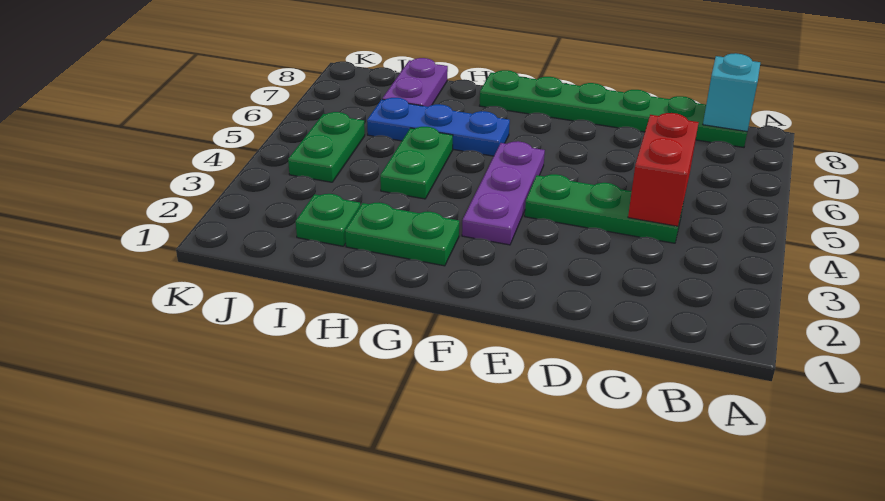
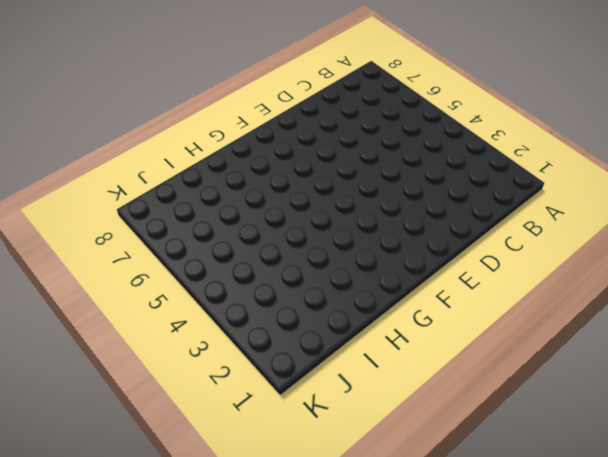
none -> green 1x6 plate [480,70,747,147]
none -> green 1x3 plate [525,174,683,243]

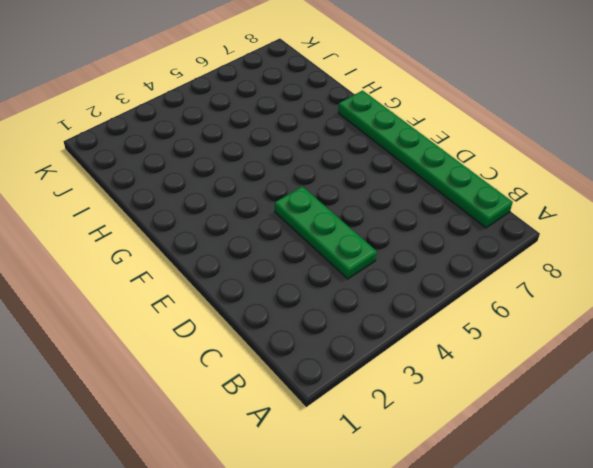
none -> purple 1x3 plate [462,141,545,245]
none -> green 1x2 plate [345,203,459,266]

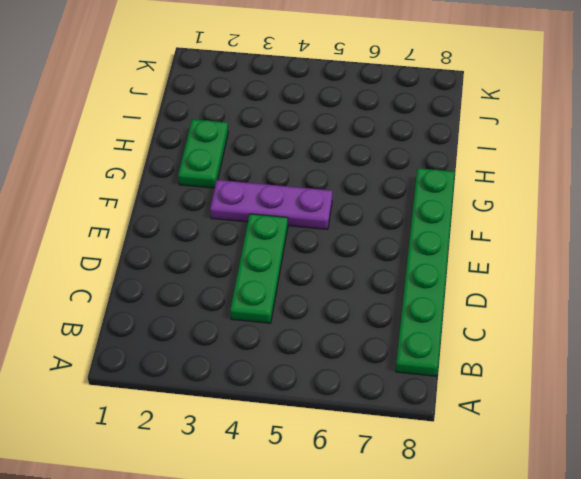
none -> blue 1x3 plate [367,98,510,156]
none -> green 1x2 plate [380,127,453,199]

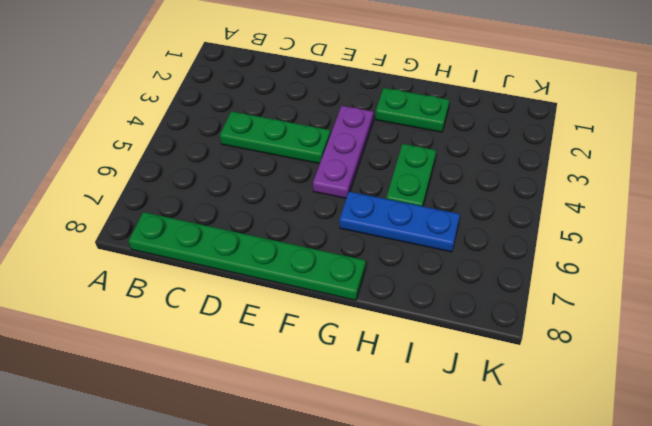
none -> green 1x1 plate [296,194,360,246]
none -> purple 1x2 plate [382,58,448,107]

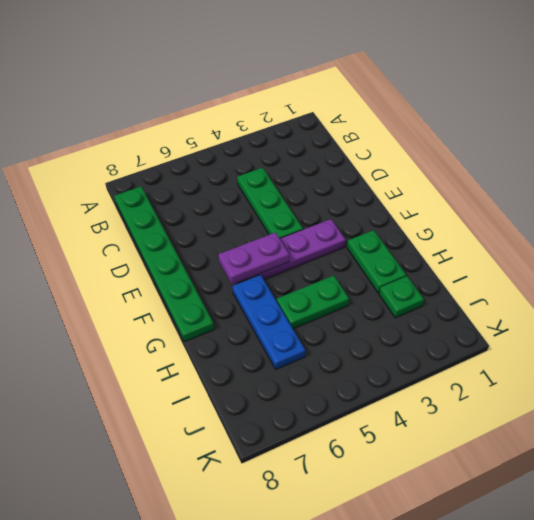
purple 1x2 plate [218,233,289,284] -> purple 1x2 plate moved to [382,58,448,107]
none -> green 1x2 plate [288,112,365,182]
none -> cyan 1x1 brick [703,53,760,132]

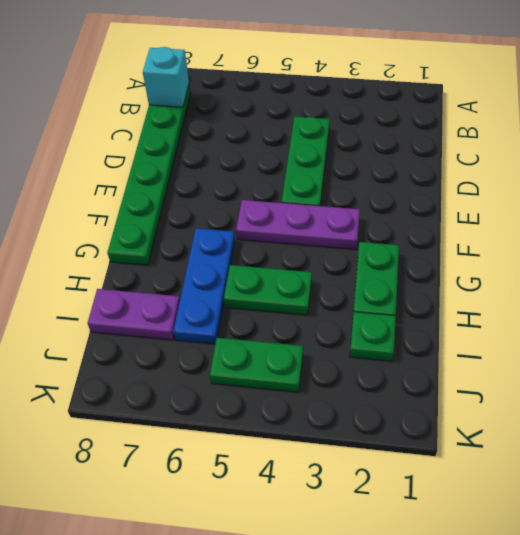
none -> red 1x2 brick [628,113,699,226]

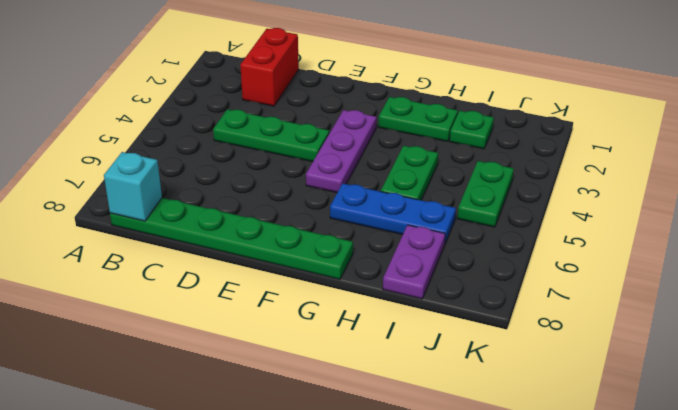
red 1x2 brick [240,28,299,106] -> red 1x2 brick moved to [628,113,699,226]

